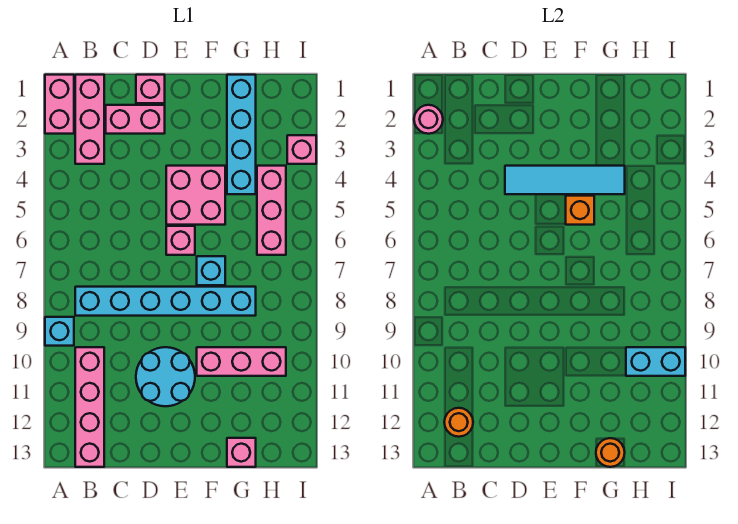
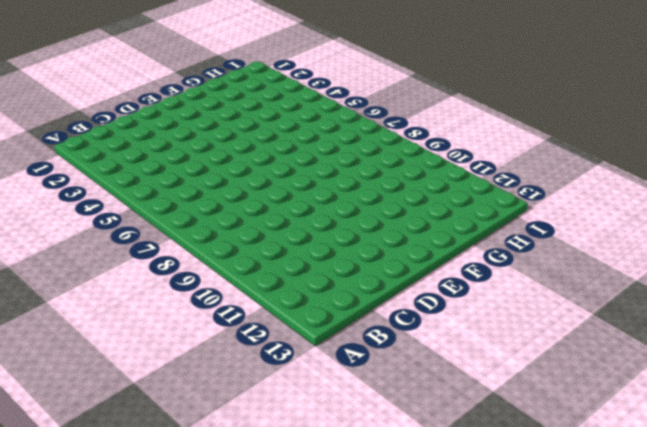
none -> pink 1x2 brick [45,75,74,134]
none -> cyan 1x1 brick [45,317,74,346]
none -> pink 1x3 brick [75,75,104,164]

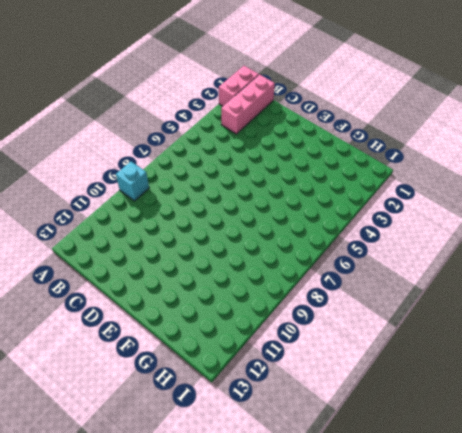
none -> cyan 1x6 brick [75,287,256,316]
none -> pink 1x4 brick [75,347,104,467]
none -> pink 1x2 brick [106,105,165,134]

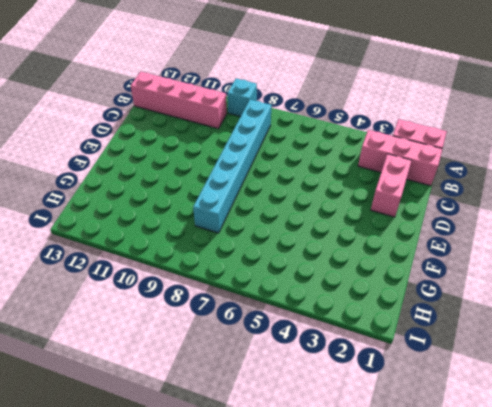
none -> pink 1x1 brick [136,75,165,103]
none -> cyan 2x2 round brick [136,347,195,406]
none -> pink 2x2 brick [166,166,225,225]

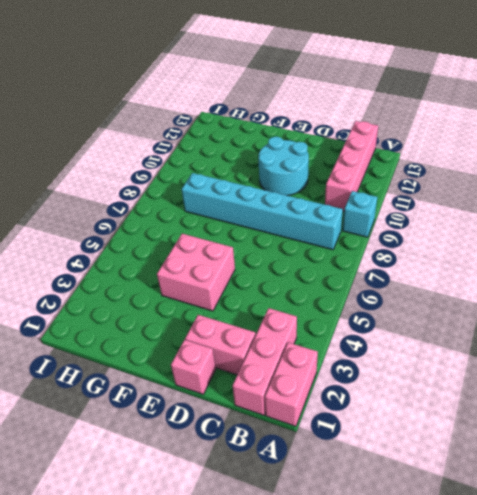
none -> pink 1x1 brick [166,226,195,255]
none -> cyan 1x1 brick [197,256,225,285]
none -> pink 1x3 brick [197,347,286,376]

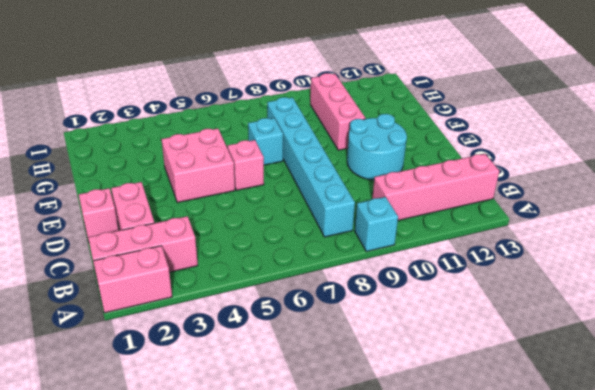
none -> cyan 1x4 brick [227,75,256,194]
none -> pink 1x1 brick [227,438,256,467]
none -> pink 1x3 brick [257,166,286,255]

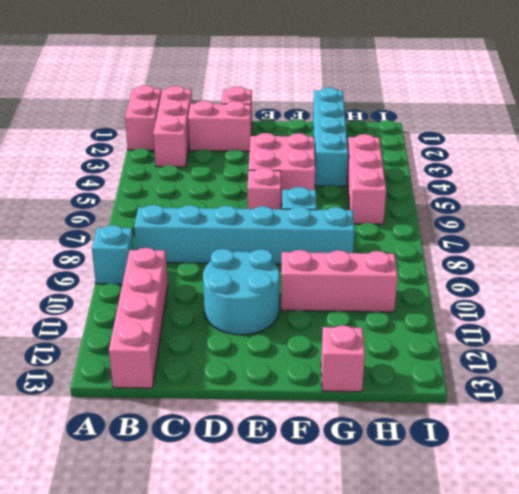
none -> pink 1x1 brick [287,135,316,164]
none -> pink 1x1 round brick [414,105,443,134]
none -> orange 1x1 round brick [444,408,473,437]

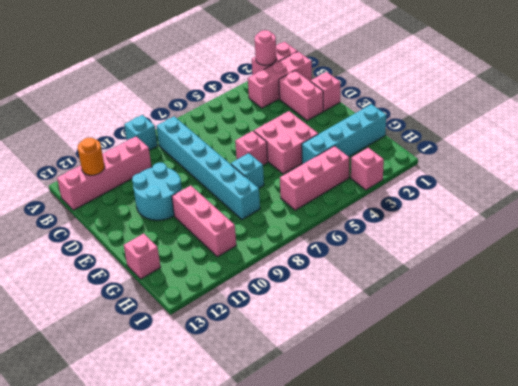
none -> cyan 1x4 tile [505,166,625,194]
none -> orange 1x1 brick [566,196,594,225]
none -> orange 1x1 round brick [596,438,625,467]

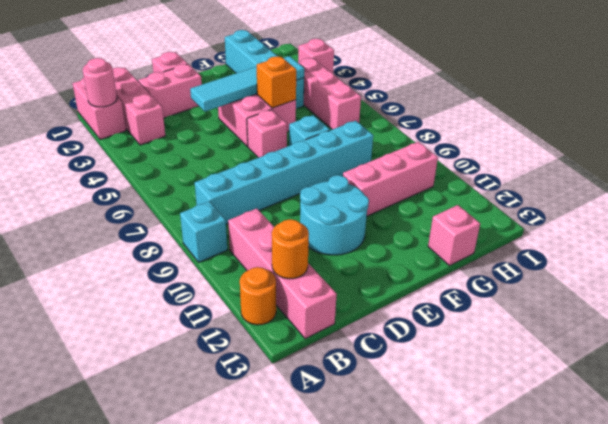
orange 1x1 round brick [240,267,276,325] -> orange 1x1 round brick moved to [596,438,625,467]
none -> cyan 1x2 brick [626,347,685,376]

